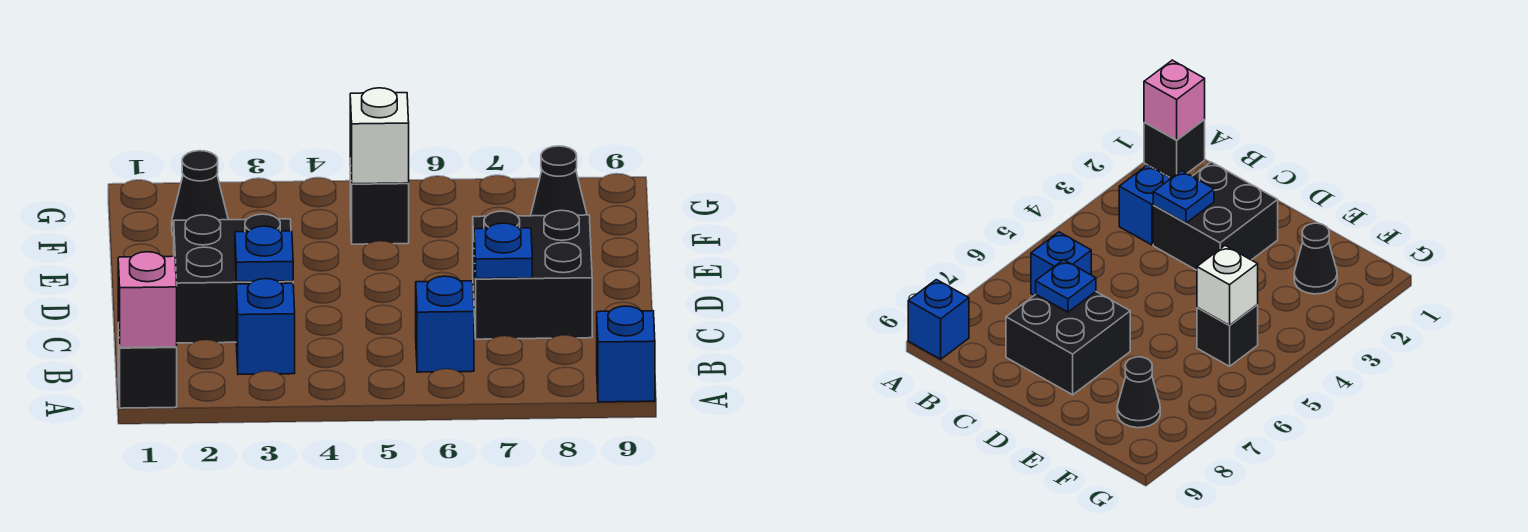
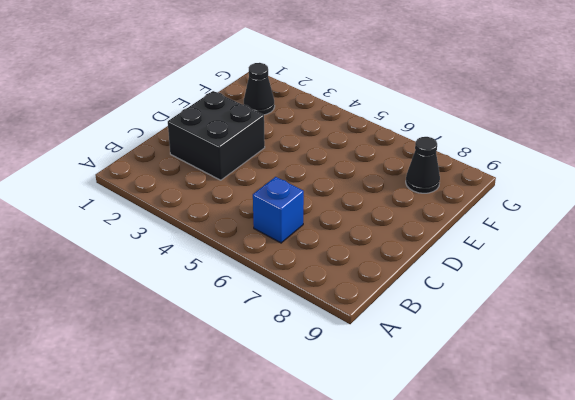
none -> black 1x1 brick [118,323,177,408]
none -> blue 1x1 brick [597,306,655,402]
none -> blue 1x1 brick [236,279,295,374]

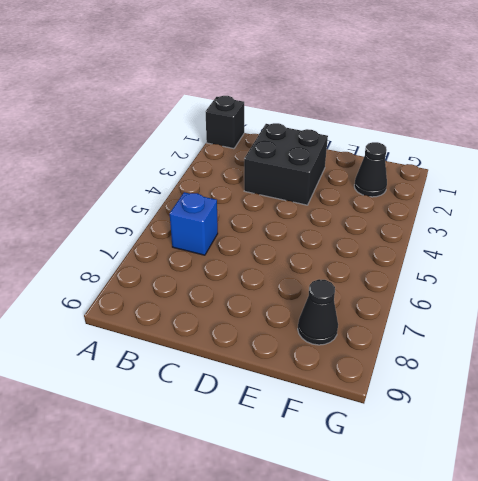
none -> blue 1x1 brick [597,306,655,402]
none -> blue 1x1 brick [236,279,295,374]
none -> black 2x2 brick [473,210,592,339]

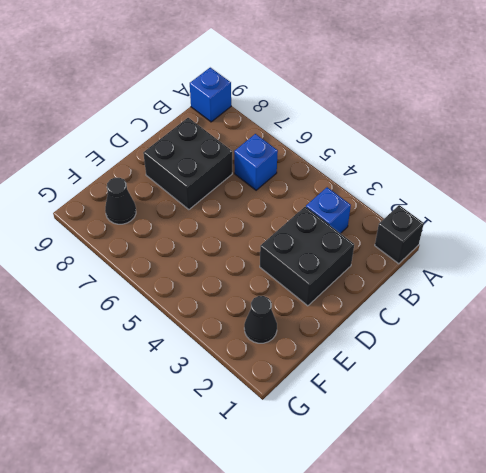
none -> black 1x1 brick [350,159,409,244]
none -> pink 1x1 brick [118,252,177,348]
none -> blue 1x1 plate [235,226,293,282]

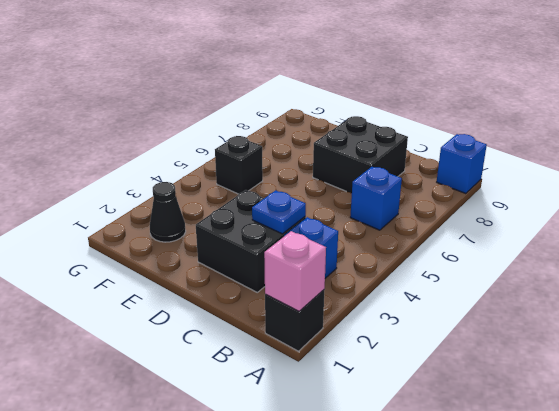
none -> black 1x1 cone [531,146,587,216]
none -> blue 1x1 plate [474,223,532,279]
none -> white 1x1 brick [350,88,409,184]

